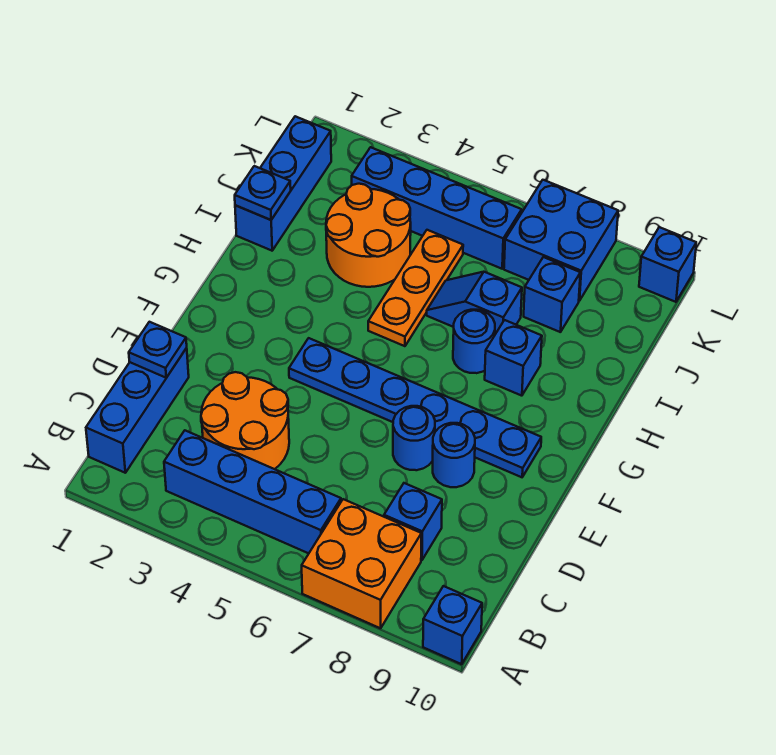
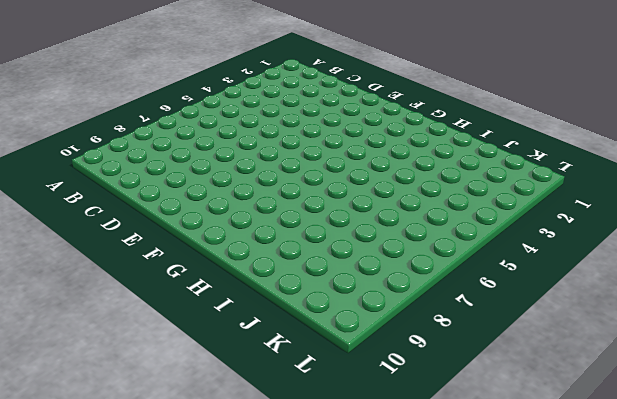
none -> orange 2x2 brick [302,499,421,628]
none -> blue 1x1 brick [423,586,482,664]
none -> blue 1x3 brick [86,348,189,473]

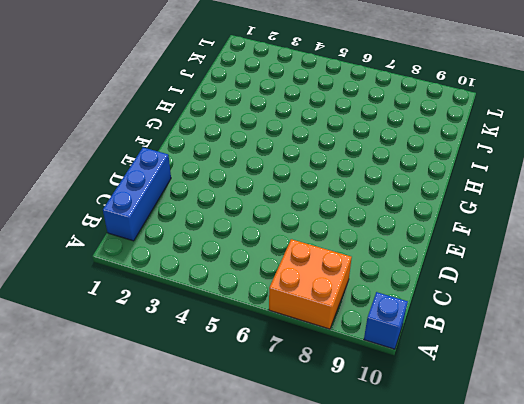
none -> blue 1x4 brick [164,431,341,553]
none -> orange 2x2 round brick [201,372,289,469]
none -> blue 1x1 brick [384,483,442,560]

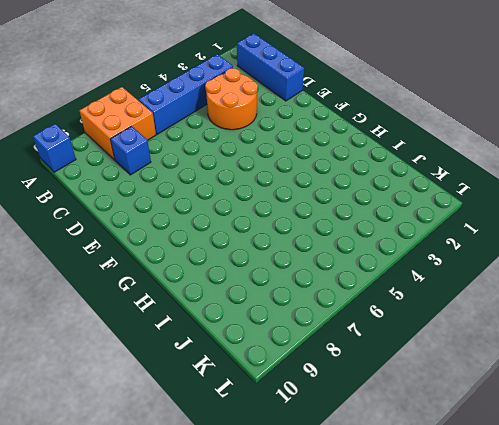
none -> blue 1x1 round brick [393,406,435,470]
none -> blue 1x1 round brick [433,423,475,487]
none -> blue 1x6 plate [289,338,541,477]

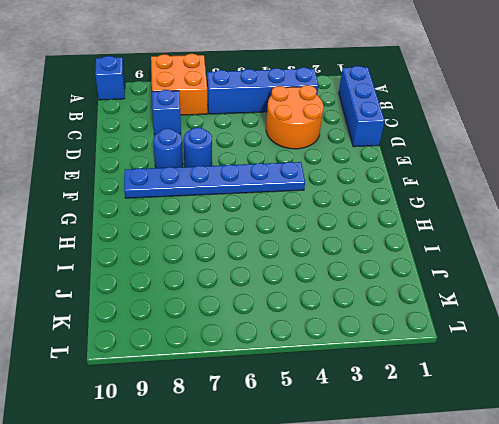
none -> orange 1x3 plate [368,230,463,346]
none -> blue 1x1 round brick [453,310,495,373]
none -> blue 1x1 brick [485,320,542,396]

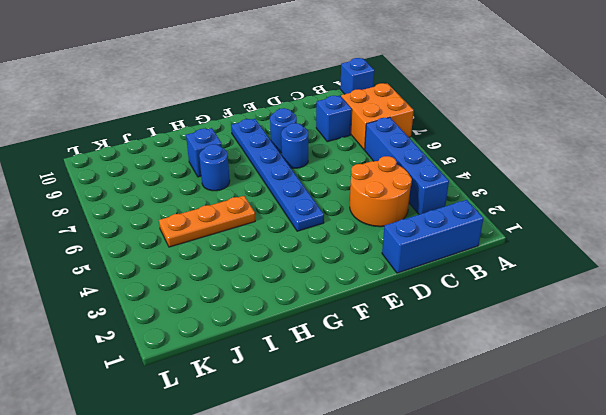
none -> blue 1x3 brick [235,116,331,251]
none -> orange 2x2 round brick [326,184,411,287]
none -> blue 1x2 slope [427,272,522,334]

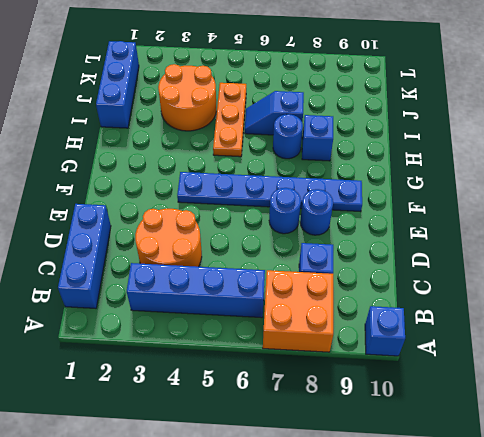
none -> blue 1x1 brick [524,257,580,332]
none -> blue 1x4 brick [352,147,522,269]
none -> blue 2x2 brick [504,180,618,301]

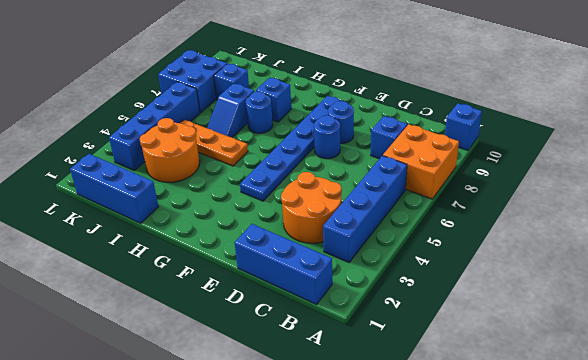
none -> blue 1x1 brick [639,227,696,302]
none -> blue 1x1 plate [129,322,187,378]
none -> blue 1x1 plate [235,166,291,220]

